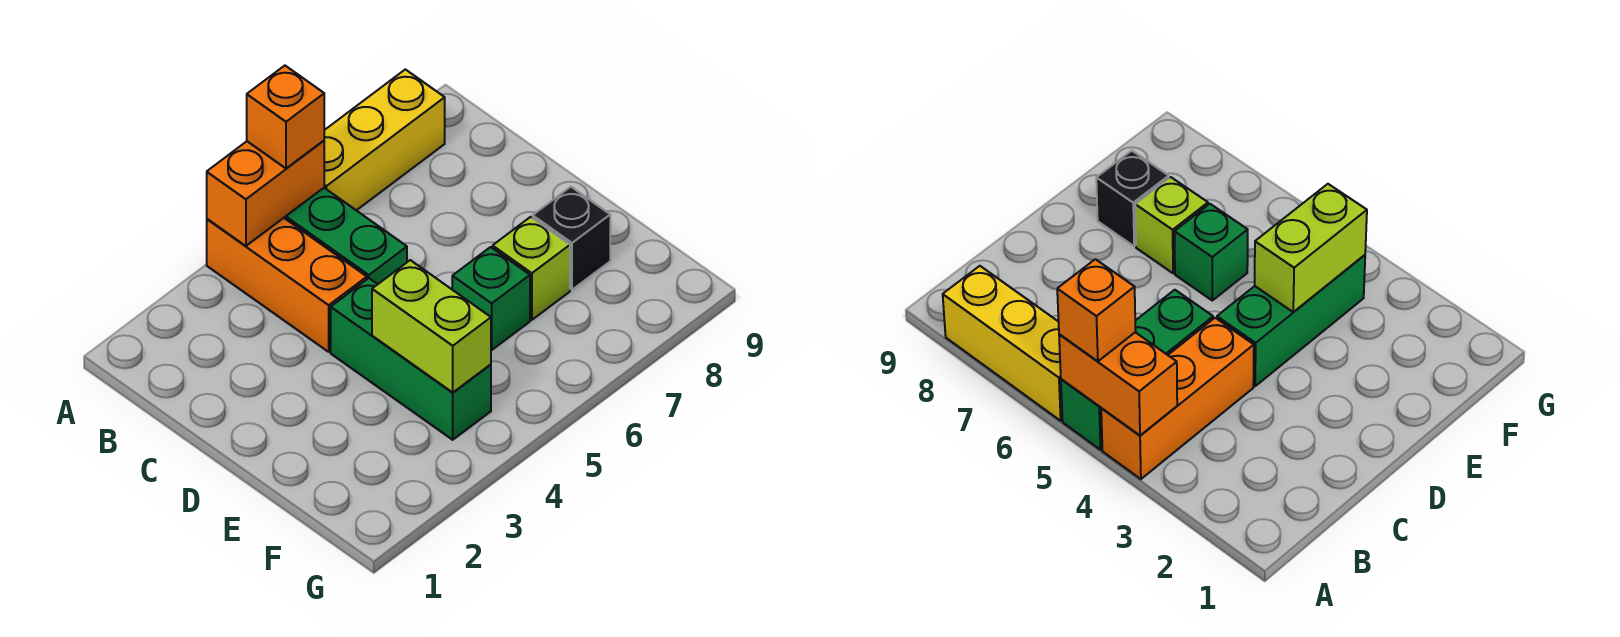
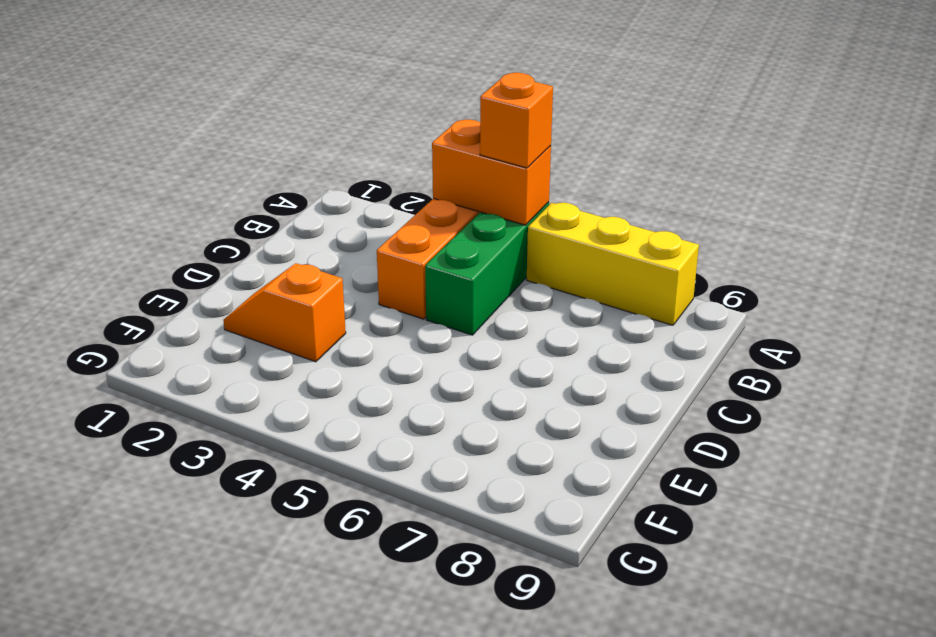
orange 1x2 slope [223,263,346,362] -> none
none -> green 1x3 brick [331,278,491,440]
none -> green 1x1 brick [452,247,530,350]

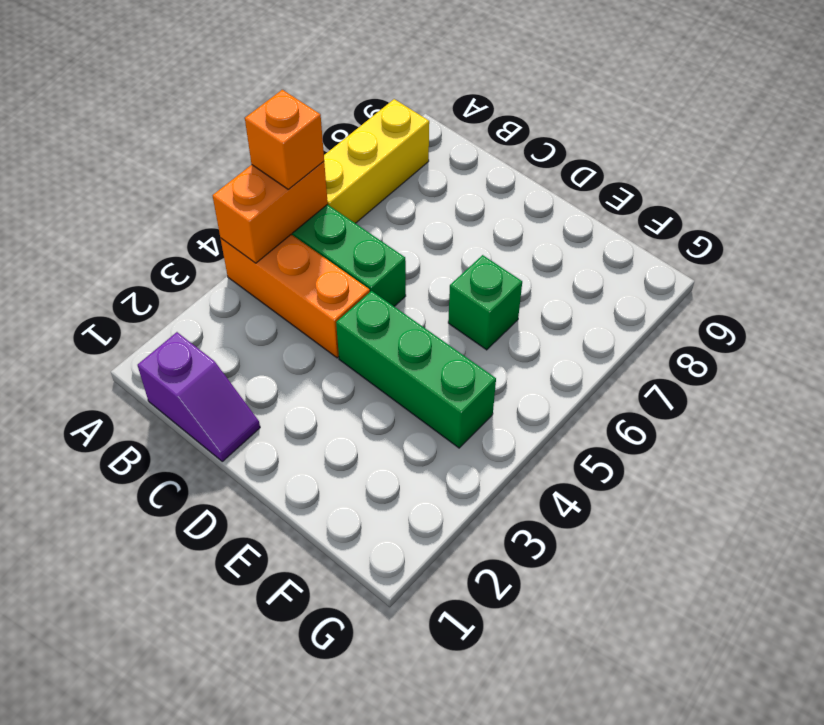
purple 1x2 slope [138,332,260,461] -> none
none -> lime 1x1 brick [493,217,570,320]
none -> black 1x1 brick [533,187,610,290]

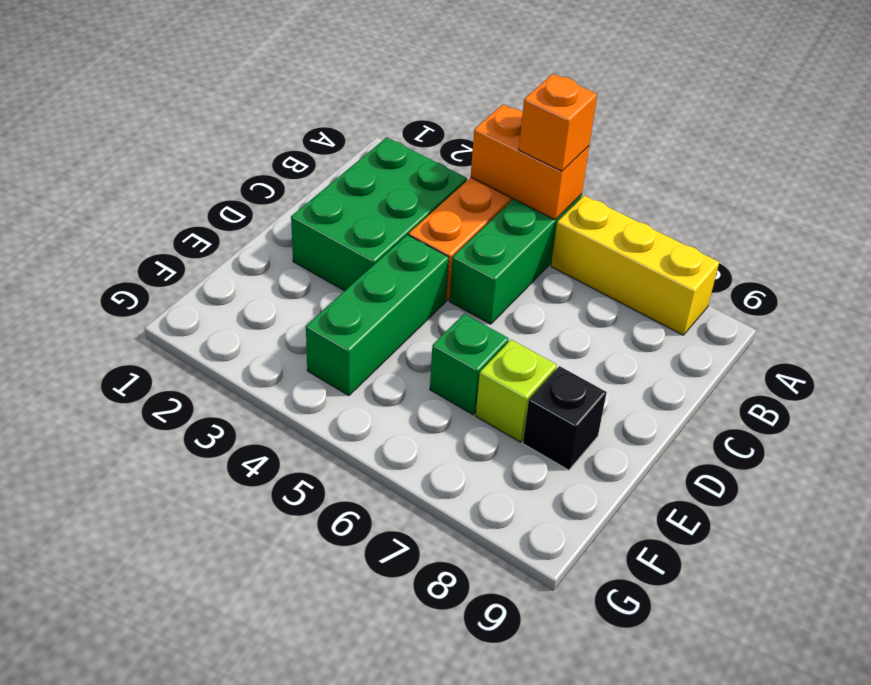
green 2x3 brick [291,137,467,291] -> none
none -> lime 1x2 brick [372,260,491,393]

